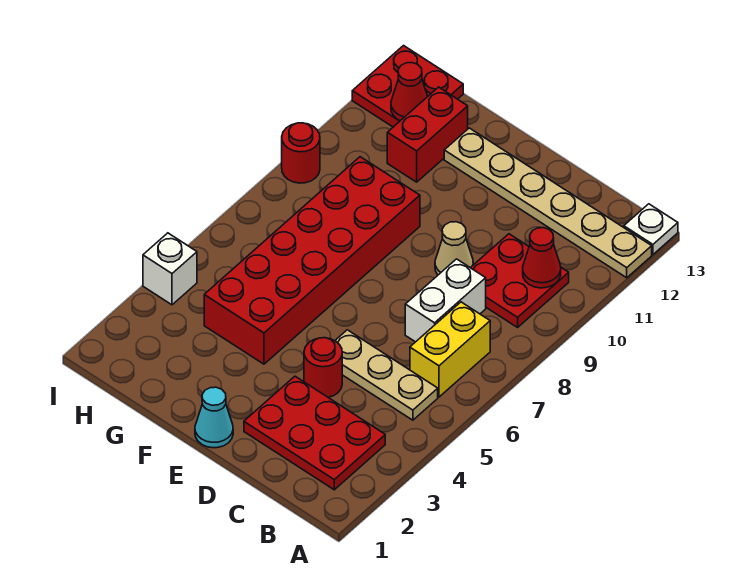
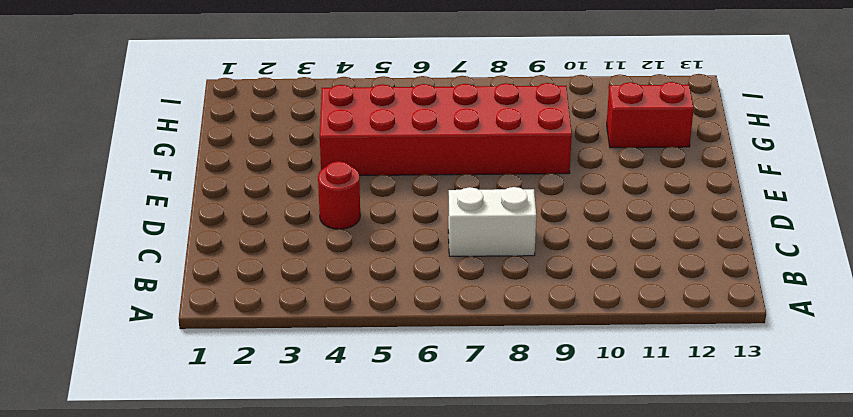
none -> tan 1x6 plate [444,128,652,278]
none -> white 1x1 plate [624,204,678,255]
none -> red 2x3 plate [244,376,385,490]

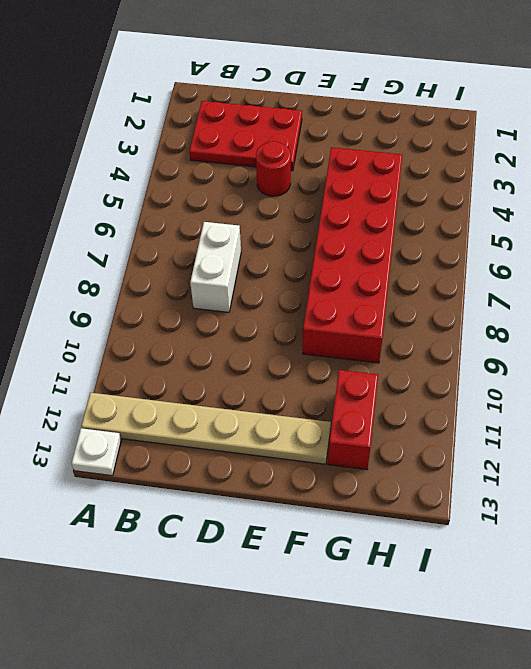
none -> tan 1x3 plate [335,330,438,420]
none -> yellow 1x2 brick [410,302,490,397]
none -> red 2x2 plate [471,234,569,327]

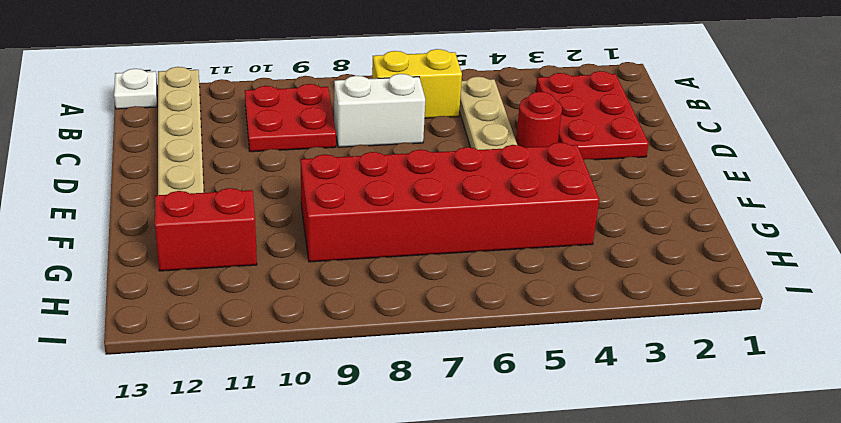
none -> tan 1x1 cone [435,222,473,275]
none -> cyan 1x1 cone [195,387,233,448]
none -> red 2x2 plate [352,46,463,127]

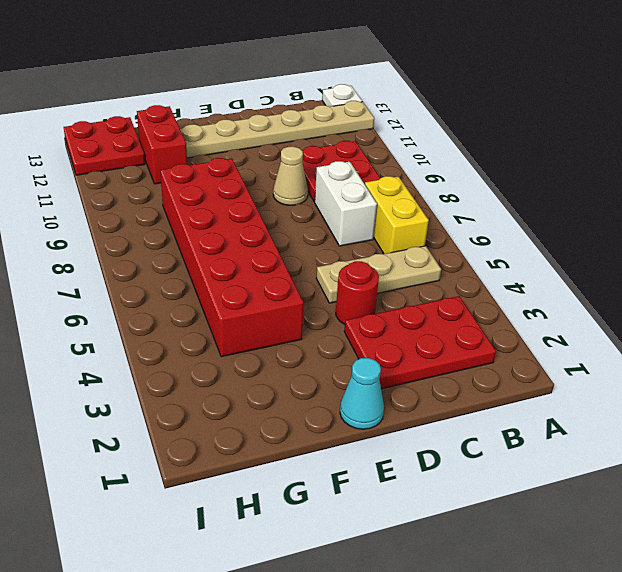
none -> white 1x1 brick [143,233,197,305]
none -> red 1x1 round brick [282,123,320,183]
none -> red 1x1 cone [523,228,561,288]

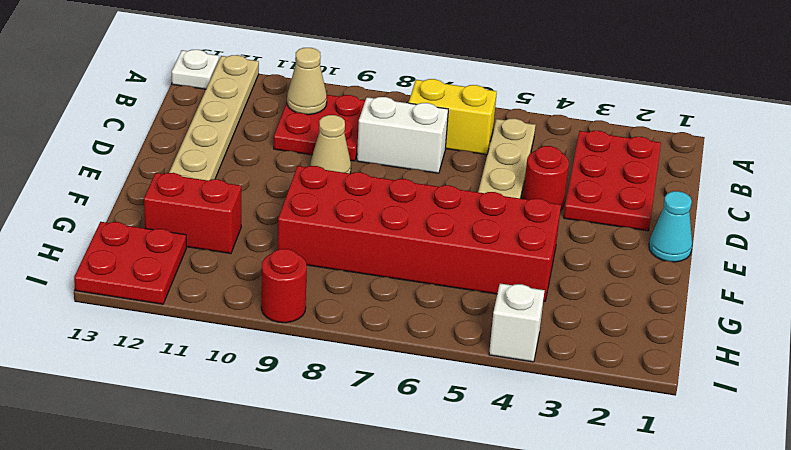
tan 1x1 cone [287,48,327,115] -> red 1x1 cone [523,228,561,288]
none -> red 1x1 cone [391,63,428,121]

